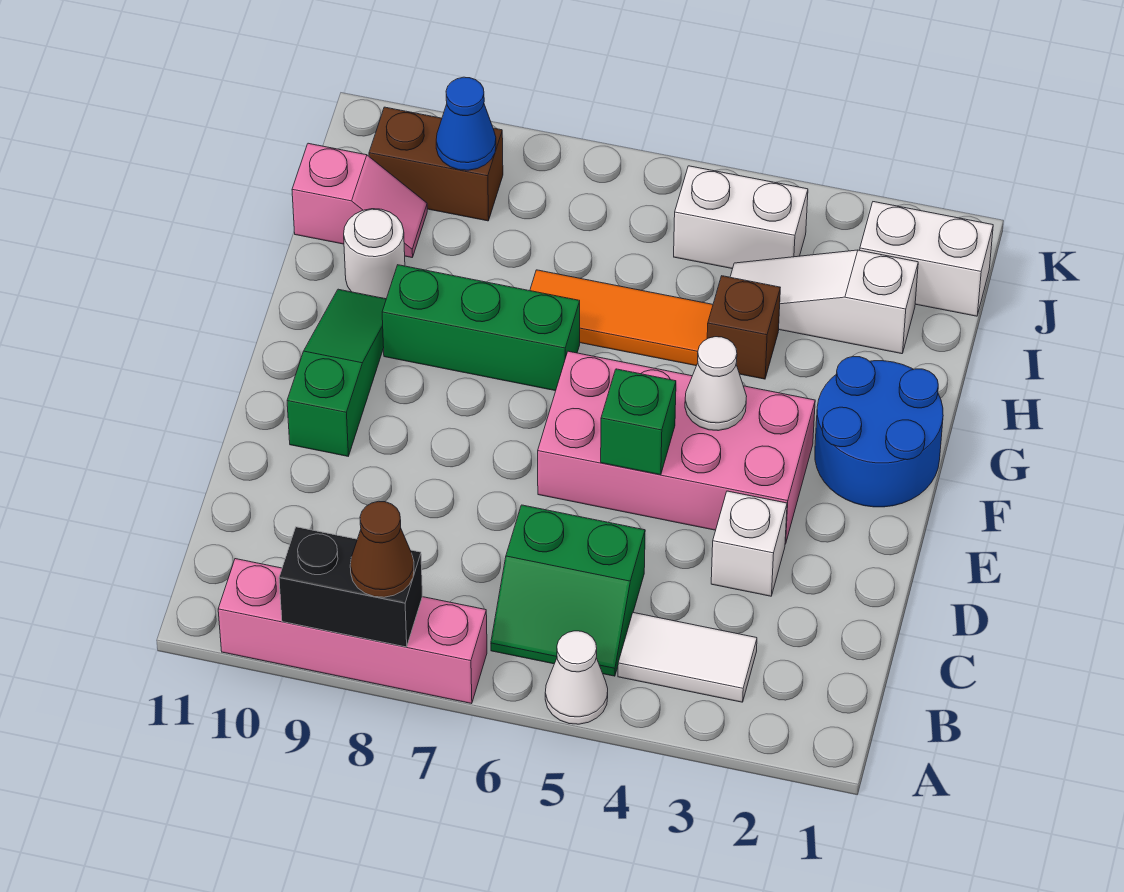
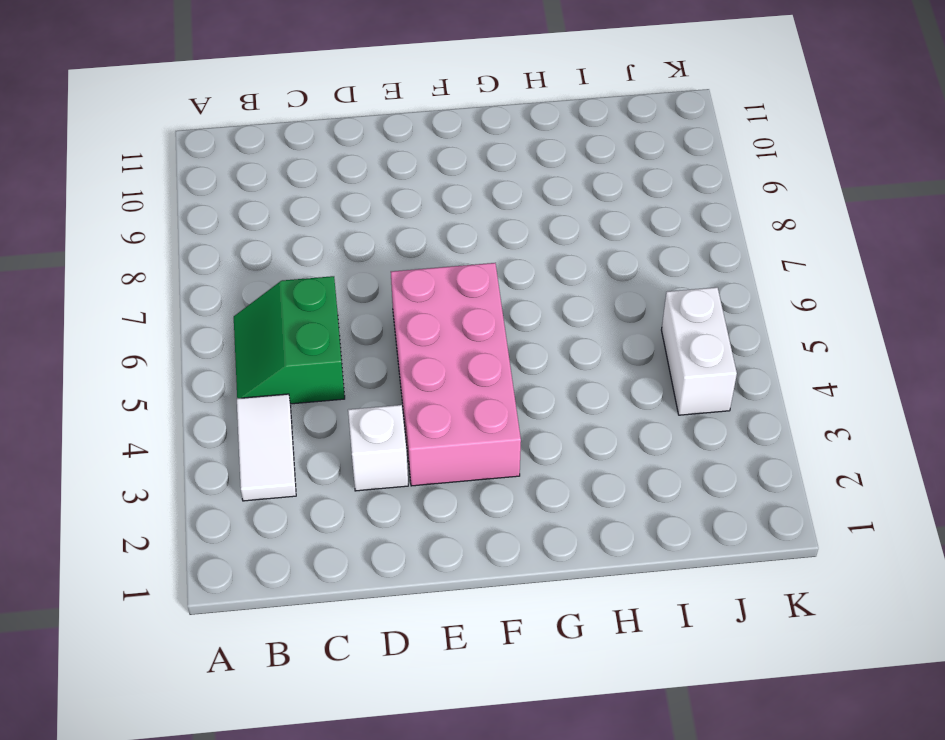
none -> white 1x1 cone [545,631,608,724]
none -> pink 1x4 brick [218,559,487,704]
none -> green 1x3 slope [287,289,386,456]

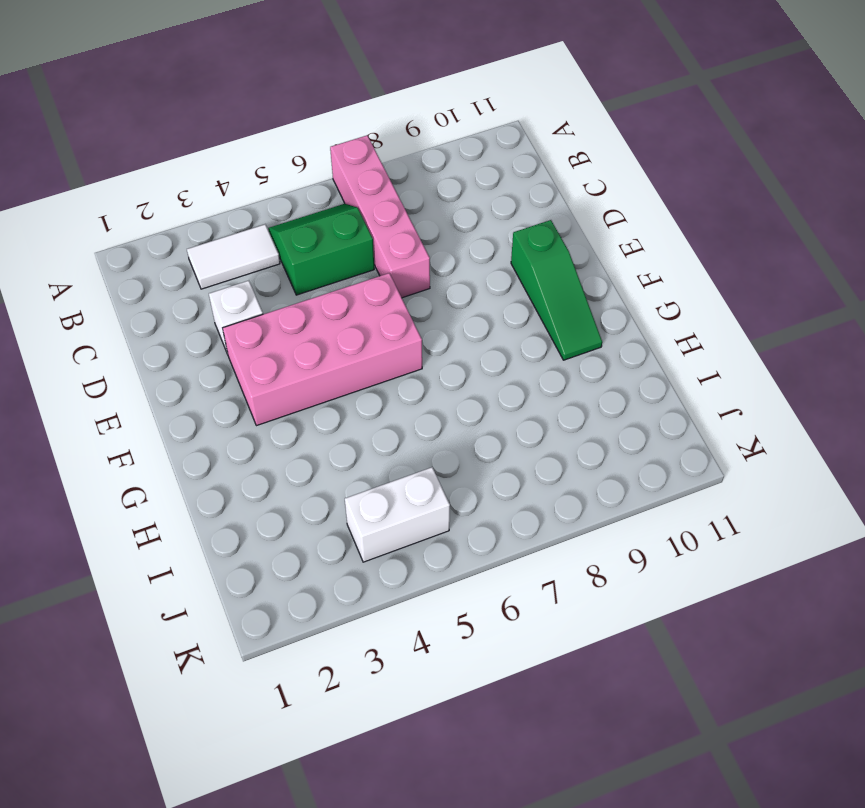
pink 1x4 brick [330,136,430,298] -> pink 1x4 brick turned to [218,559,487,704]
none -> white 1x1 cone [545,631,608,724]
none -> blue 2x2 round brick [815,356,943,507]
none -> green 1x3 brick [382,265,580,391]

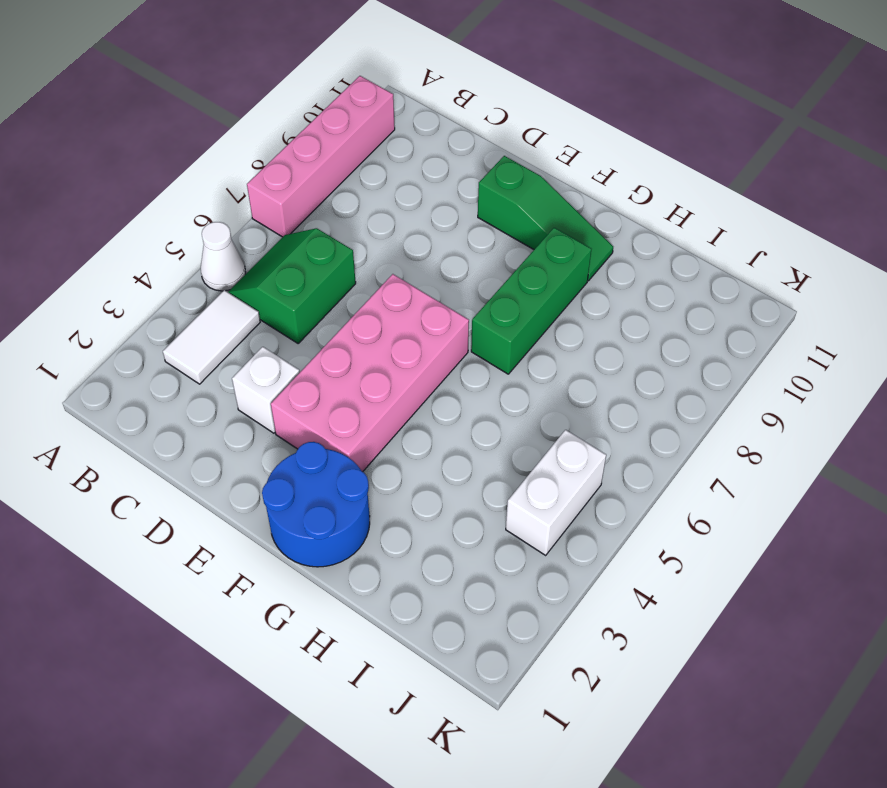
none -> brown 1x1 brick [707,276,780,379]
none -> orange 1x3 tile [530,270,713,366]
none -> white 1x1 round brick [344,209,405,299]

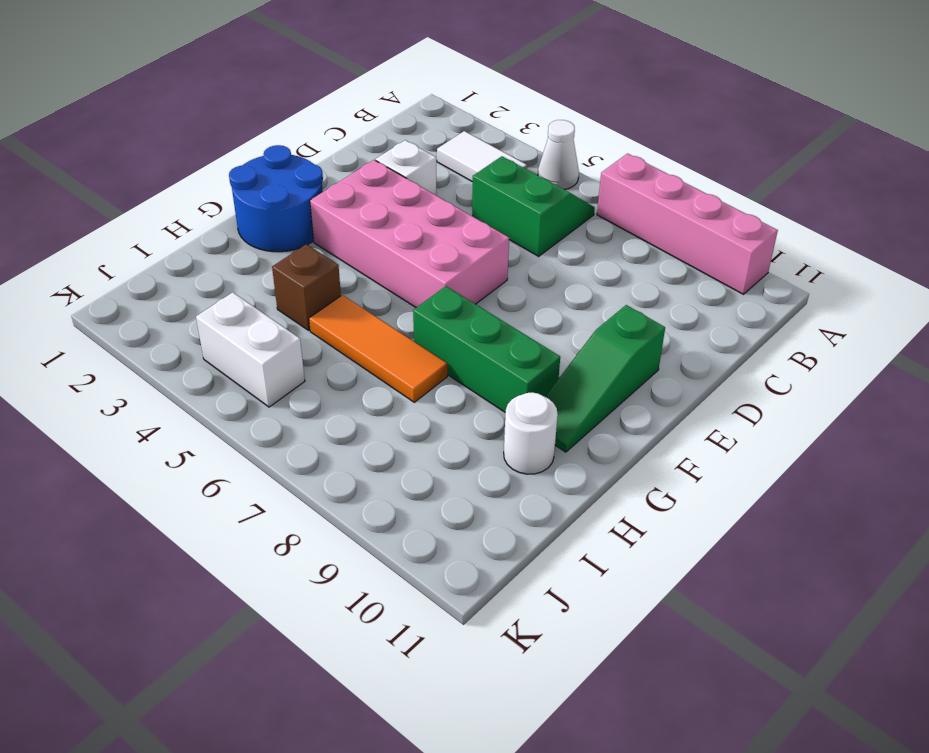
none -> white 1x3 slope [730,250,918,354]
none -> pink 1x2 slope [292,143,427,257]
none -> white 1x2 brick [860,202,993,316]

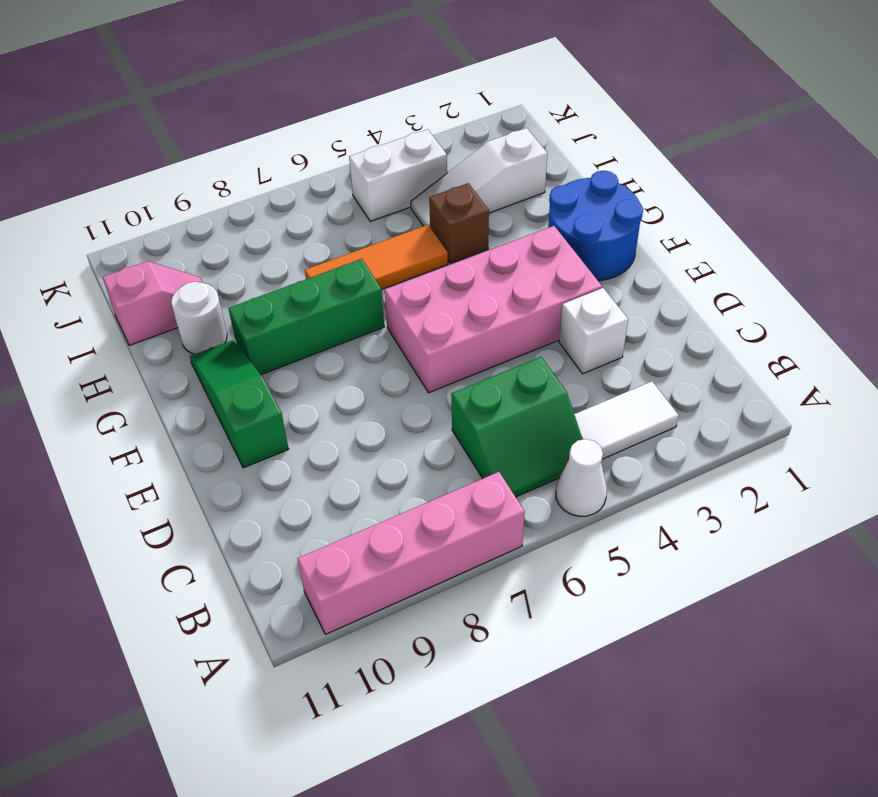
none -> white 1x2 brick [860,202,993,316]
none -> brown 1x2 brick [369,107,503,221]
none -> black 1x2 brick [279,527,422,647]

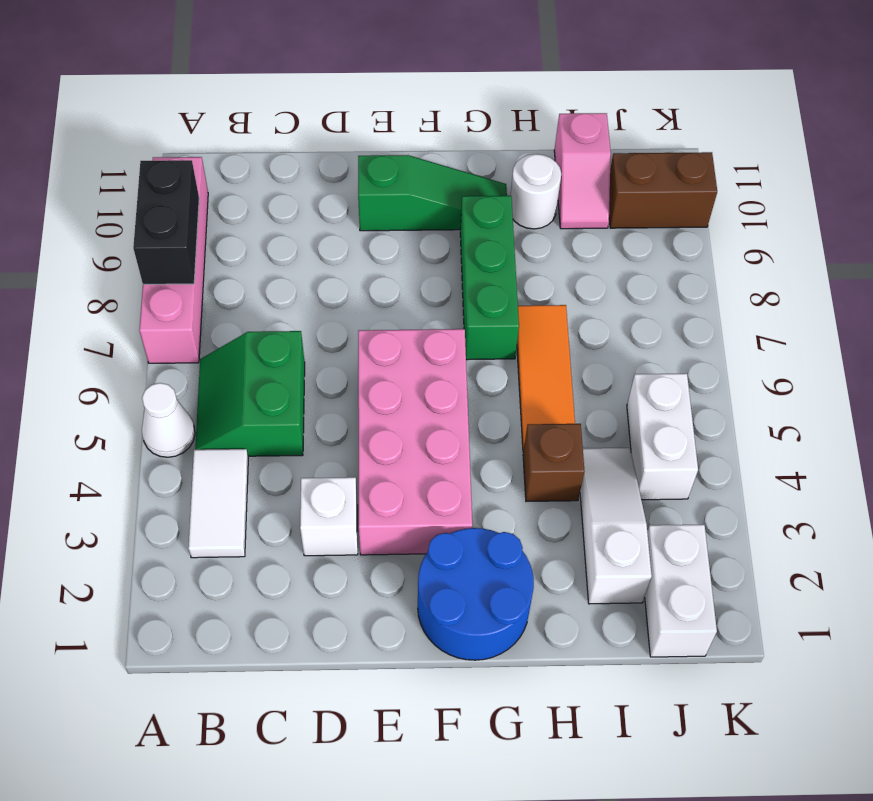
brown 1x2 brick [609,152,717,228] -> brown 1x2 brick turned to [369,107,503,221]
none -> green 1x1 brick [601,369,676,475]
none -> white 1x1 cone [685,337,747,431]
none -> blue 1x1 cone [436,77,496,170]

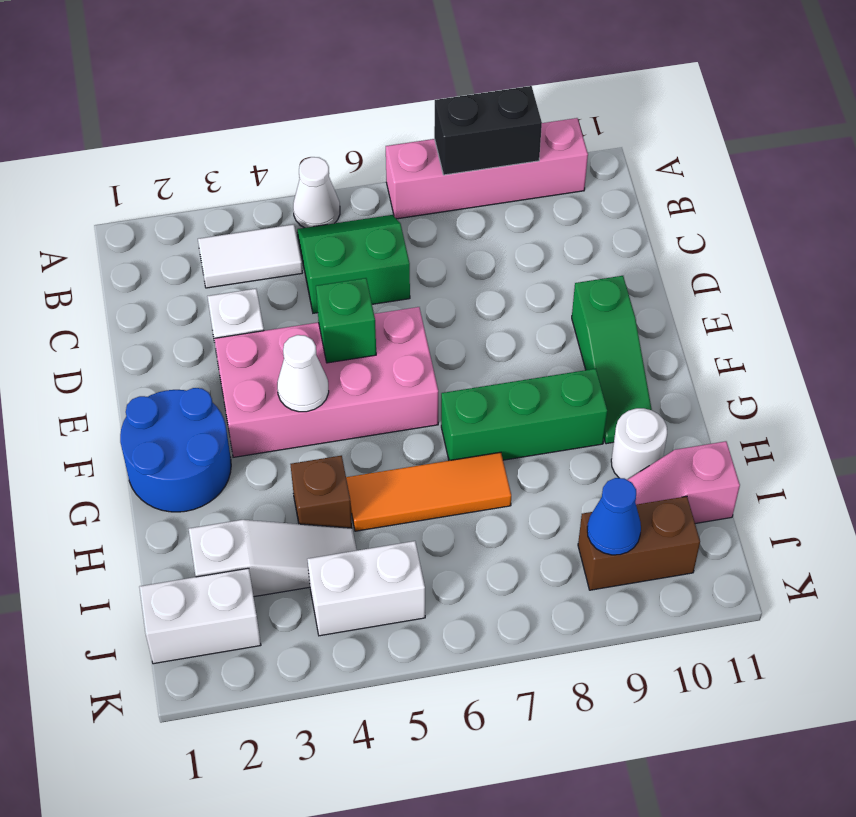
none -> brown 1x1 cone [350,501,414,597]

